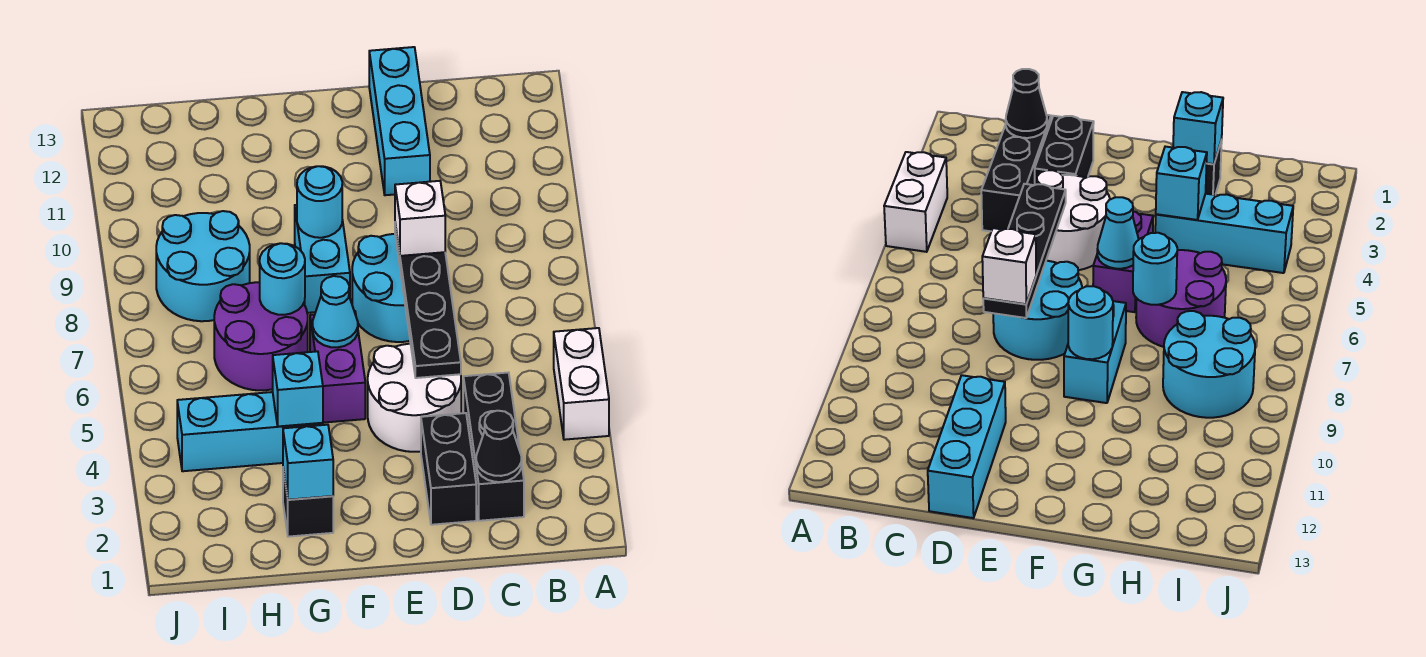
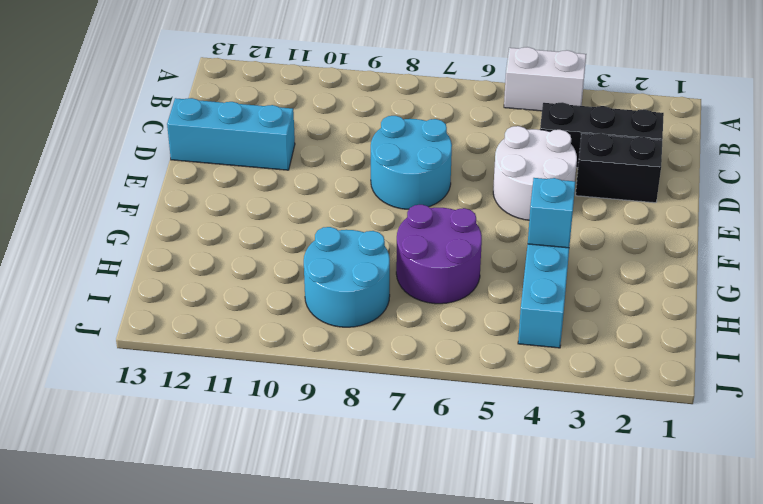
none -> purple 1x2 brick [310,311,365,423]
none -> cyan 1x2 brick [295,205,350,313]
none -> black 1x1 brick [283,469,333,537]

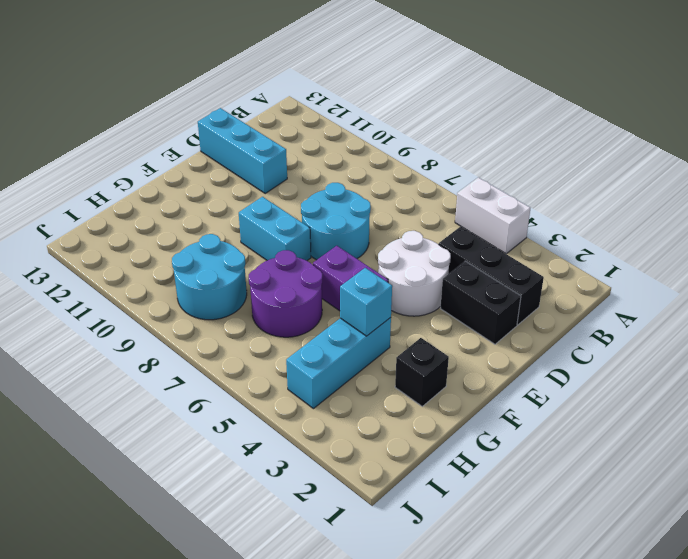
none -> black 1x1 cone [476,411,522,482]
none -> black 1x4 plate [395,224,461,378]
none -> cyan 1x1 cone [312,276,358,347]

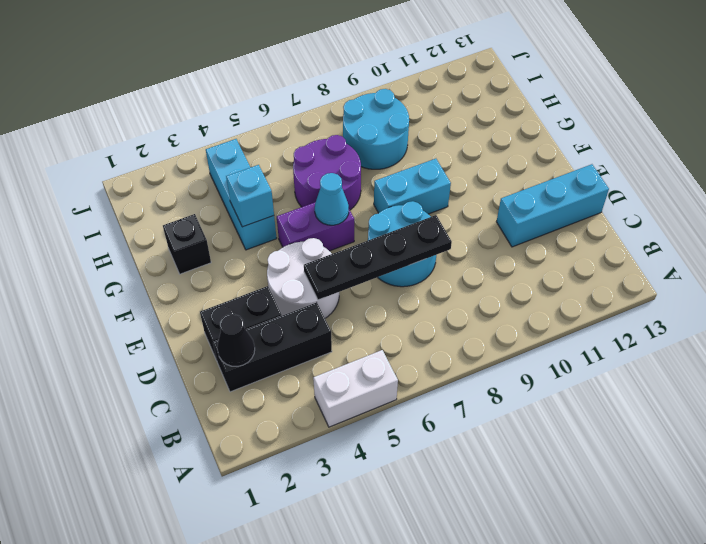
none -> cyan 1x1 round brick [297,166,342,238]
none -> cyan 1x1 brick [283,425,333,500]
none -> cyan 1x1 round brick [260,243,305,315]

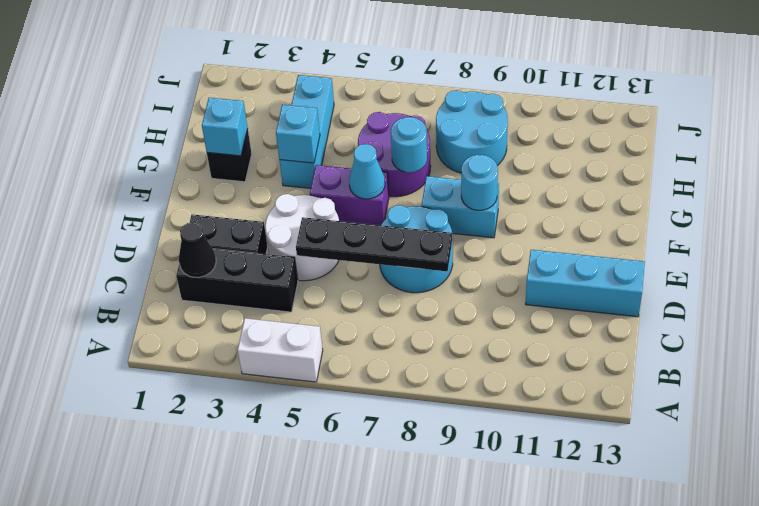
none -> white 1x1 brick [395,181,445,256]

